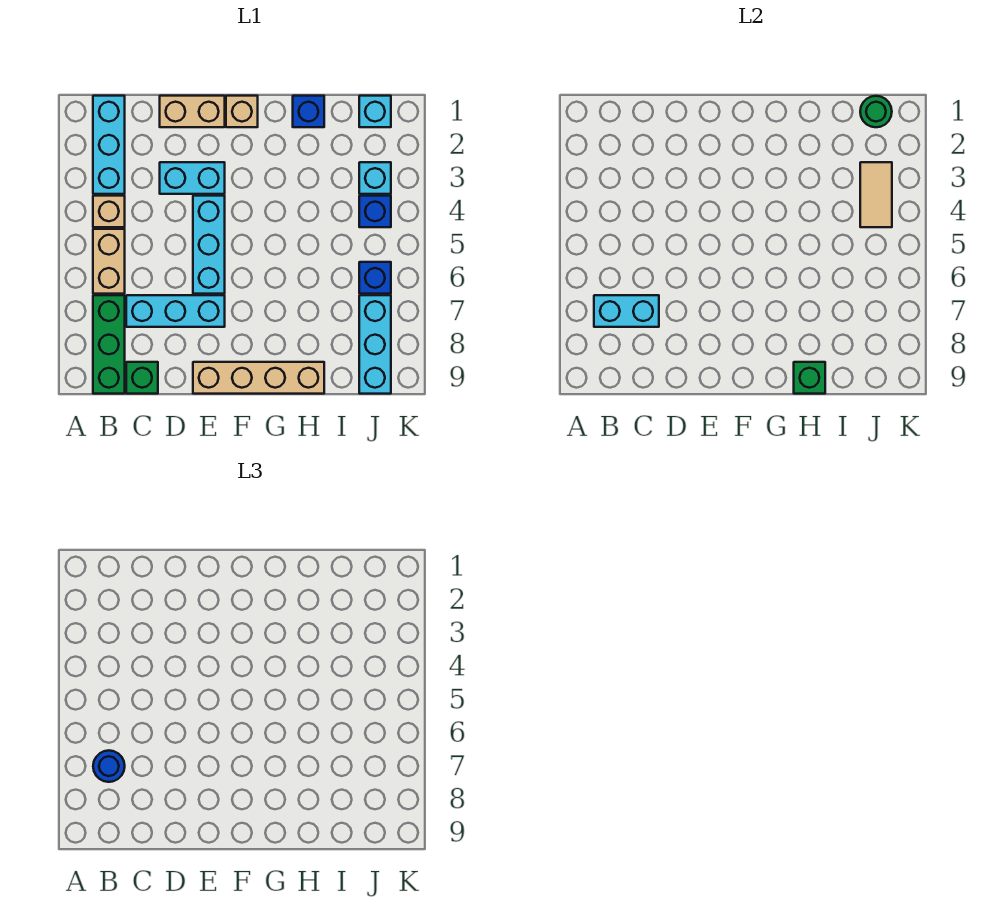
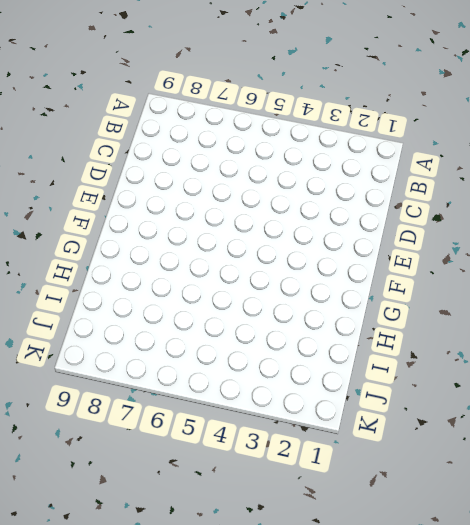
none -> cyan 1x3 brick [93,96,125,194]
none -> tan 1x1 brick [93,196,125,227]
none -> tan 1x2 brick [93,229,125,294]

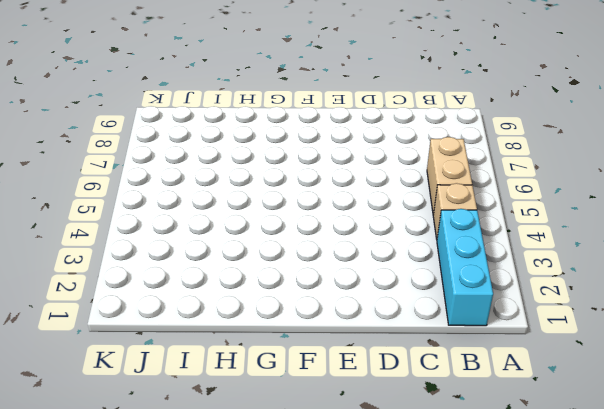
none -> green 1x3 brick [93,295,125,394]
none -> cyan 1x3 brick [126,295,225,327]
none -> green 1x1 brick [126,362,158,394]

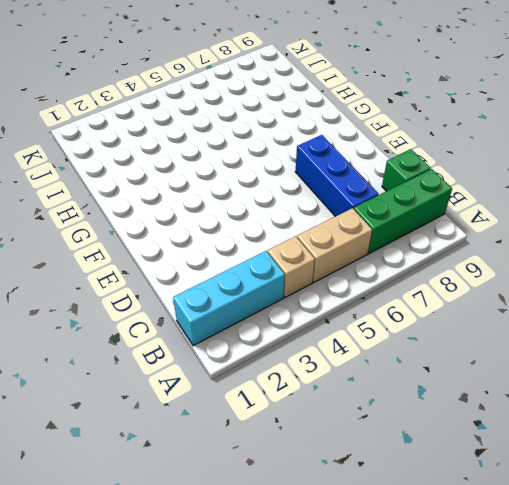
blue 1x3 brick [295,135,379,217] -> cyan 1x3 brick [126,295,225,327]
none -> tan 1x2 brick [160,96,225,127]
none -> cyan 1x2 brick [160,162,225,194]
none -> cyan 1x3 brick [193,196,225,294]

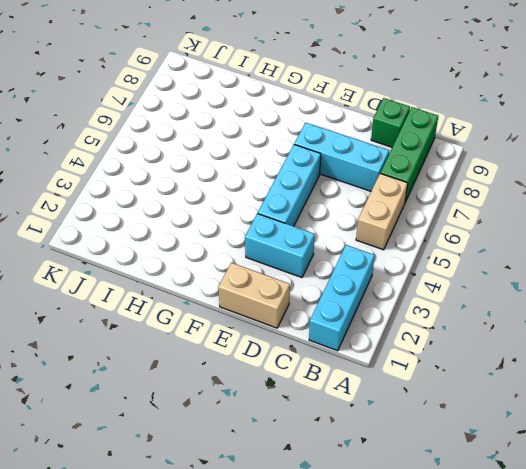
none -> tan 1x1 brick [93,196,125,227]
none -> tan 1x4 brick [193,362,324,394]
none -> tan 1x1 brick [226,96,258,127]

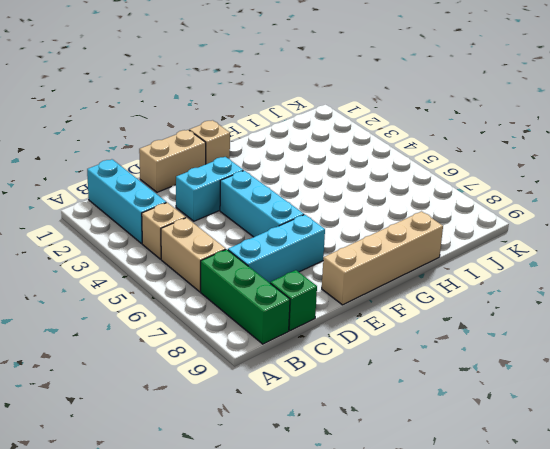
none -> blue 1x1 brick [293,96,324,127]
none -> cyan 1x1 brick [359,96,391,127]
none -> cyan 1x1 brick [359,162,391,194]

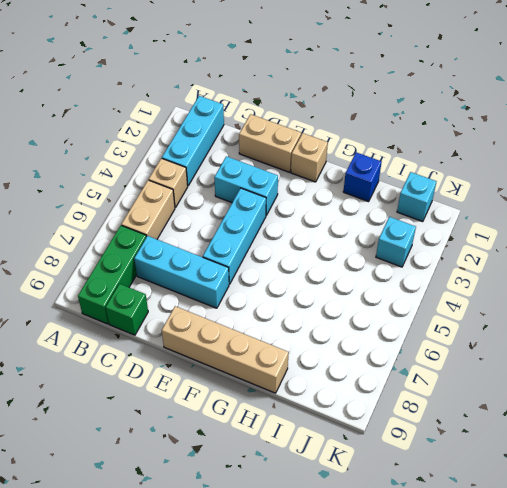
none -> blue 1x1 brick [359,196,391,227]
none -> blue 1x1 brick [359,262,391,294]
none -> cyan 1x3 brick [359,295,391,394]

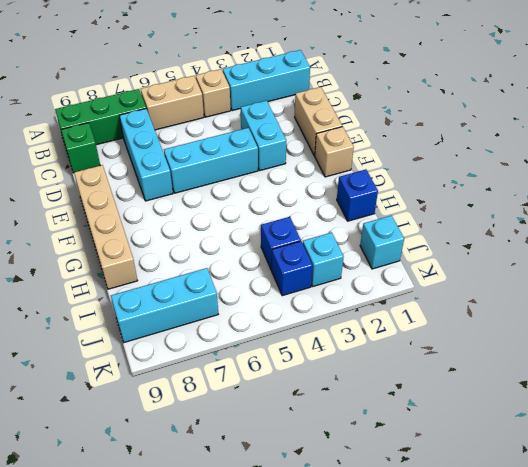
blue 1x1 brick [261,217,301,270] -> blue 1x1 brick moved to [359,262,391,294]
none -> cyan 1x2 brick [594,295,659,327]
none -> green 1x1 brick [794,362,825,394]
none -> green 1x1 round brick [860,96,892,127]

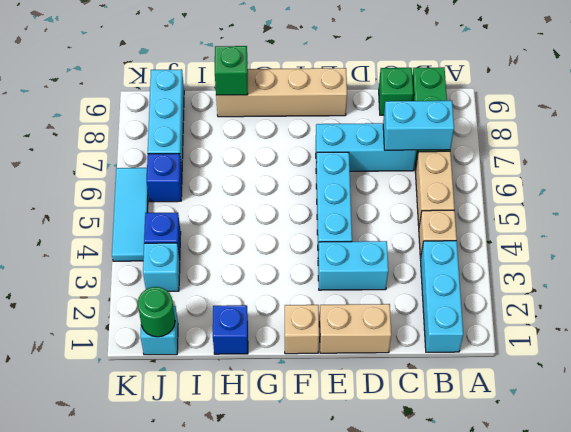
cyan 1x3 tile [112,168,148,261] -> none
none -> tan 1x2 tile [860,162,892,227]
none -> blue 1x1 round brick [93,750,125,782]

